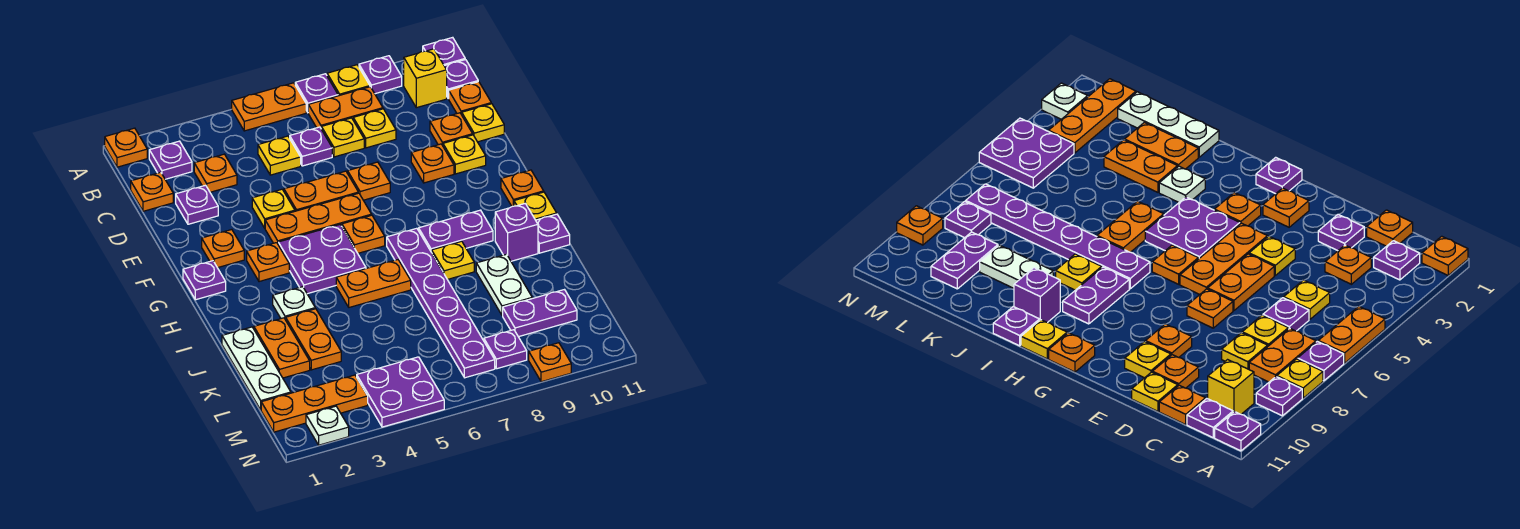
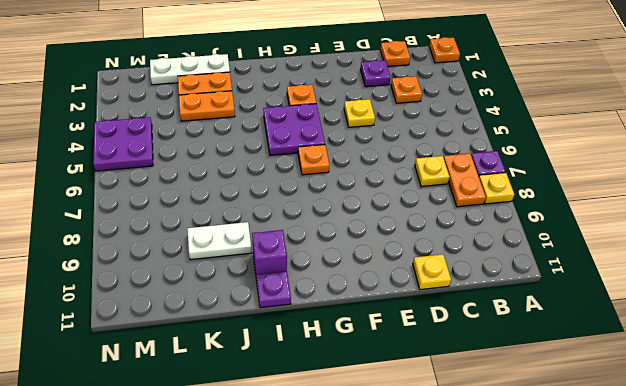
none -> orange 1x2 plate [232,83,306,131]
none -> purple 1x1 plate [359,56,402,94]
none -> purple 1x1 plate [423,37,465,66]
none -> purple 1x1 plate [149,141,192,179]

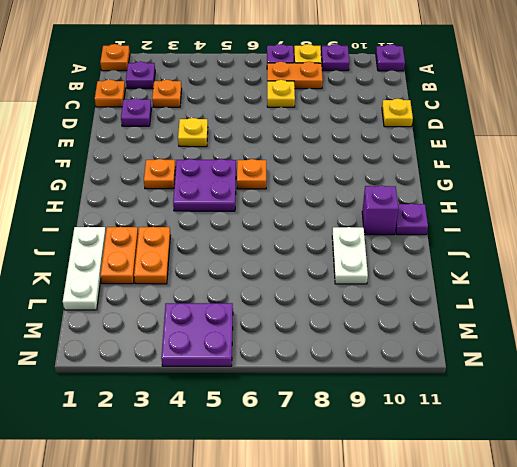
none -> orange 1x2 plate [232,83,306,131]
none -> yellow 1x1 brick [404,49,447,108]
none -> purple 1x1 plate [445,60,478,99]
none -> yellow 1x1 plate [258,136,301,175]

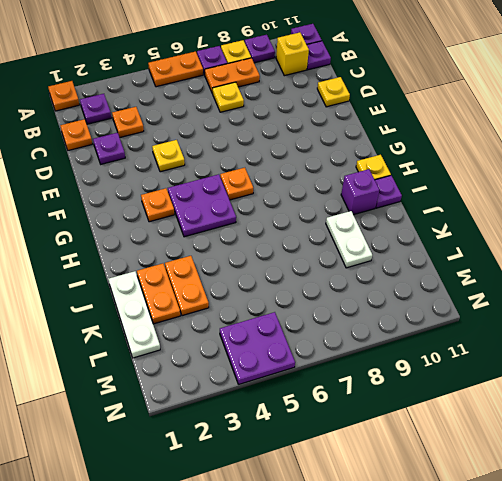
none -> yellow 1x1 plate [258,136,301,175]
none -> purple 1x1 plate [290,127,332,166]
none -> yellow 1x1 plate [353,109,396,148]
none -> orange 1x1 plate [449,82,491,115]

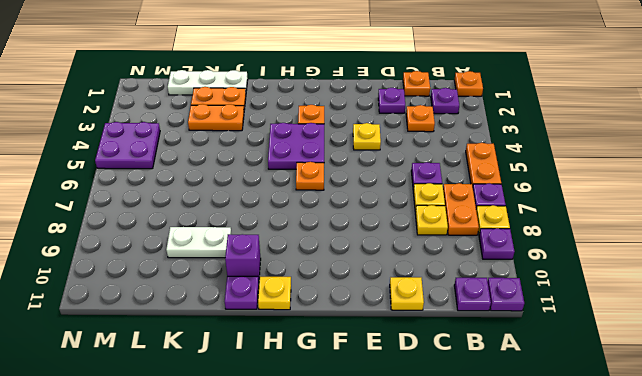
none -> yellow 1x1 brick [404,49,447,108]
none -> yellow 1x1 plate [258,136,301,175]
none -> orange 1x1 plate [449,82,491,115]
none -> orange 1x1 plate [430,113,473,146]

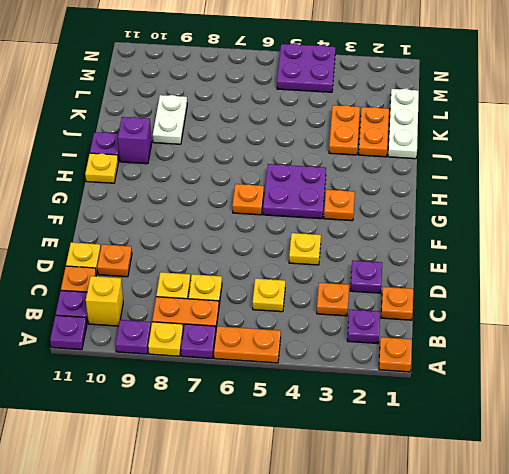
none -> purple 1x1 plate [290,127,332,166]
none -> orange 1x2 plate [284,171,358,211]
none -> orange 1x1 plate [348,162,390,200]
none -> orange 1x1 plate [411,144,454,183]

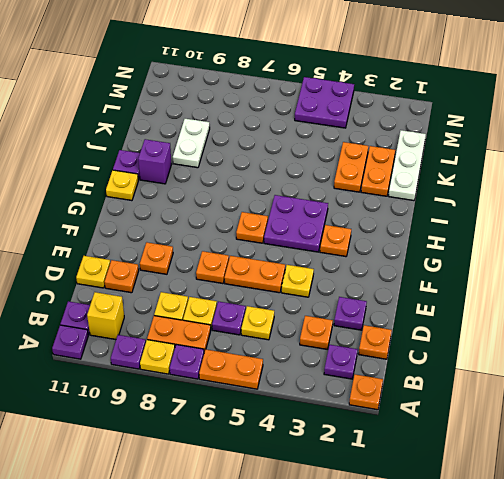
none -> orange 1x1 plate [449,82,491,115]
none -> yellow 1x1 plate [443,135,486,174]
none -> orange 1x1 plate [202,230,244,268]
none -> orange 1x3 plate [265,193,372,243]

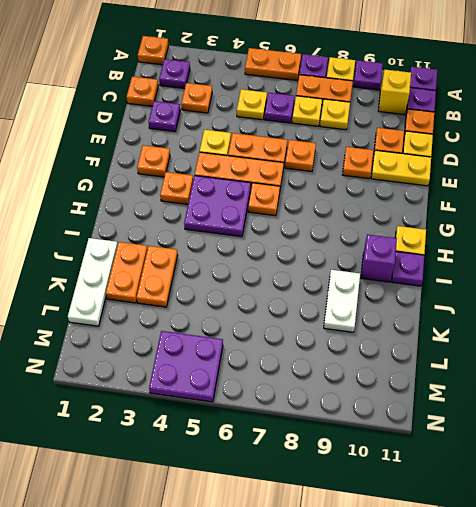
yellow 1x2 plate [371,150,431,186] -> yellow 1x1 plate [443,135,486,174]
none -> purple 1x1 plate [183,261,226,300]
none -> orange 1x1 plate [501,170,544,206]
none -> purple 1x6 plate [387,228,495,378]
none -> purple 1x2 plate [419,210,493,252]

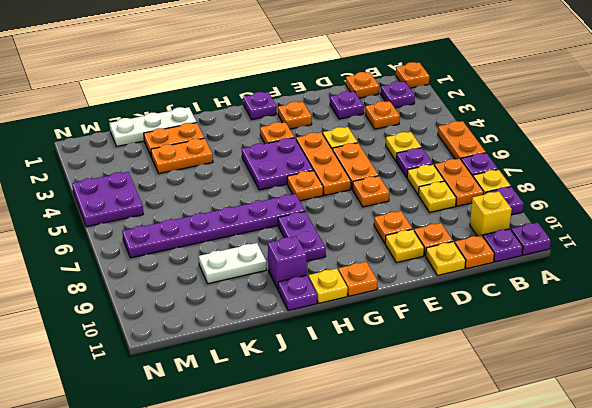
none -> white 1x1 plate [273,287,315,320]
none -> orange 1x2 plate [336,260,411,307]
none -> yellow 1x1 plate [432,241,474,280]
none -> purple 1x2 plate [503,290,577,337]

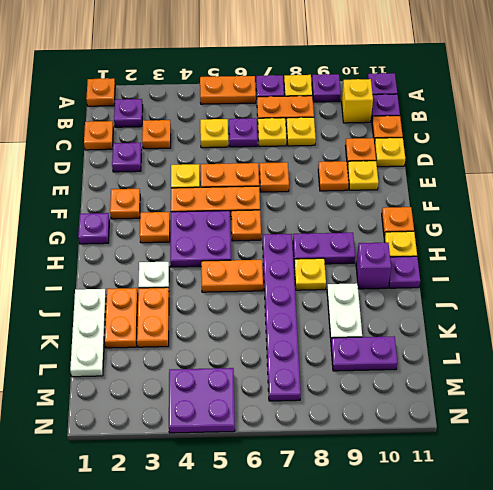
none -> orange 1x3 plate [261,375,368,432]
none -> purple 1x1 plate [484,330,527,369]
none -> white 1x1 plate [306,406,349,445]
none -> orange 1x1 plate [529,343,571,382]

